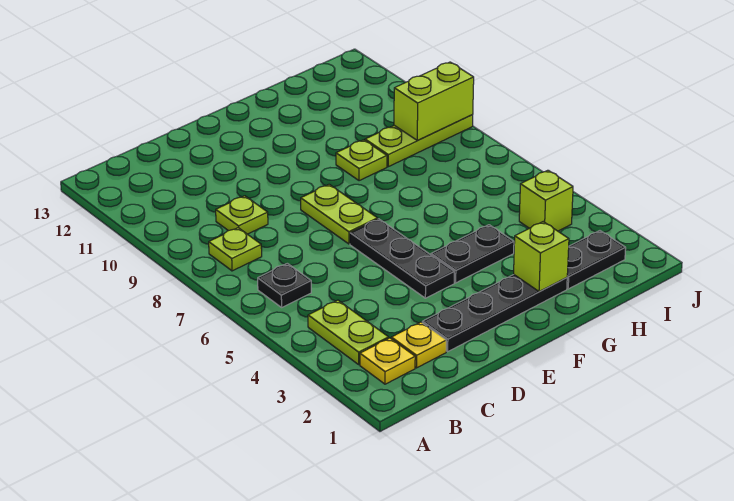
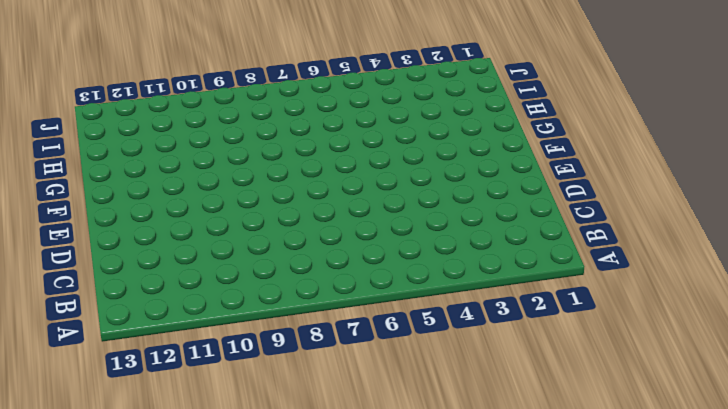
none -> yellow 1x1 plate [360,338,415,384]
none -> lime 1x2 plate [308,300,389,364]
none -> black 1x1 plate [258,263,311,307]

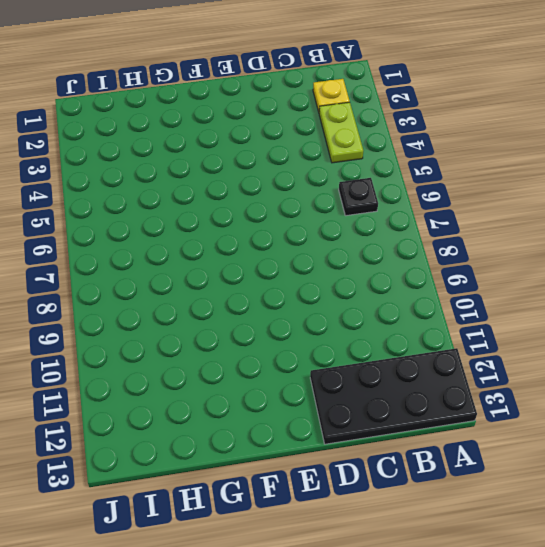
black 2x4 plate [310,348,477,444] -> none
none -> lime 1x1 plate [209,228,262,271]
none -> yellow 1x1 plate [391,322,446,368]
none -> lime 1x1 plate [216,196,268,234]

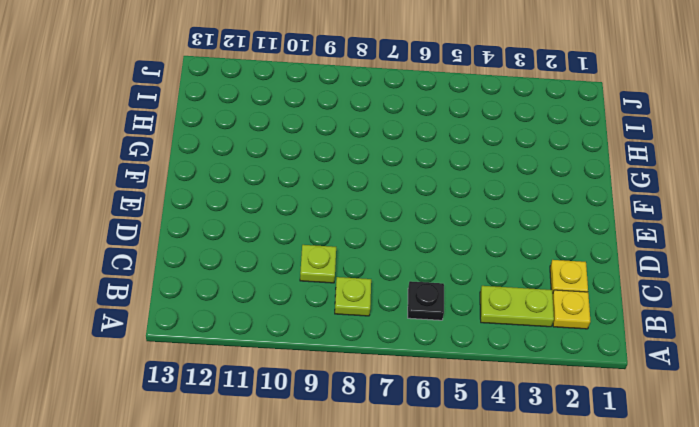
none -> black 1x4 plate [422,275,567,352]
none -> black 1x3 plate [350,219,454,298]
none -> lime 1x2 plate [301,184,378,244]

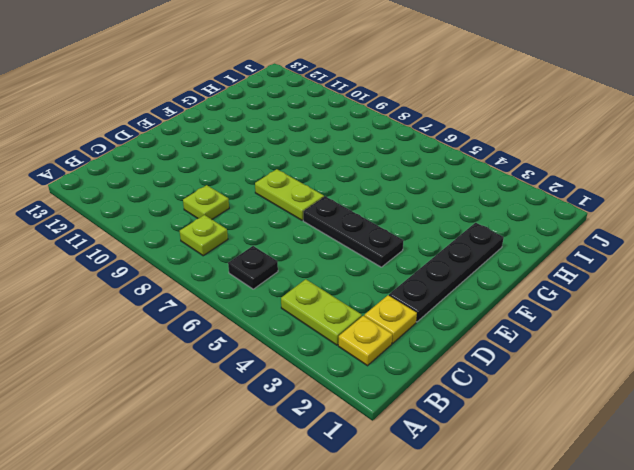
none -> black 1x2 plate [431,225,514,283]
none -> lime 1x1 plate [336,140,387,181]
none -> black 1x2 plate [567,231,626,289]

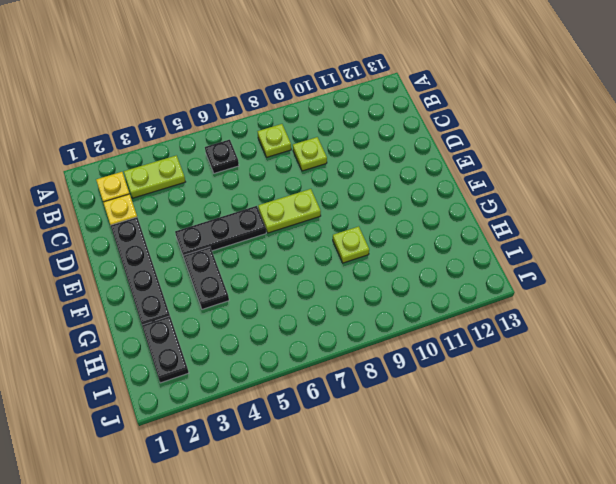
none -> lime 1x3 plate [365,115,473,167]
none -> lime 1x1 brick [519,170,573,231]
none -> lime 1x1 brick [514,222,569,292]

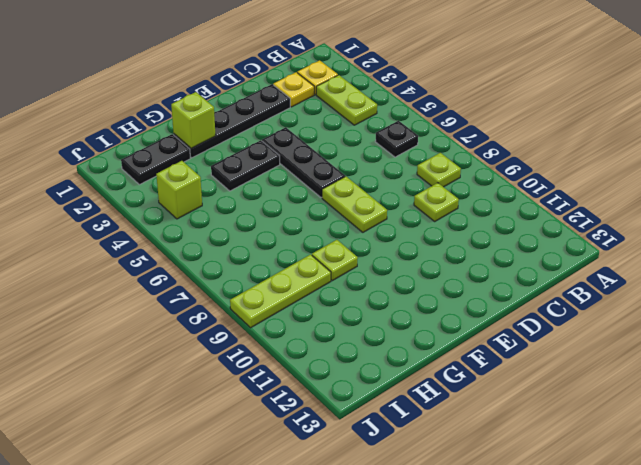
none -> lime 1x2 brick [394,62,474,141]

